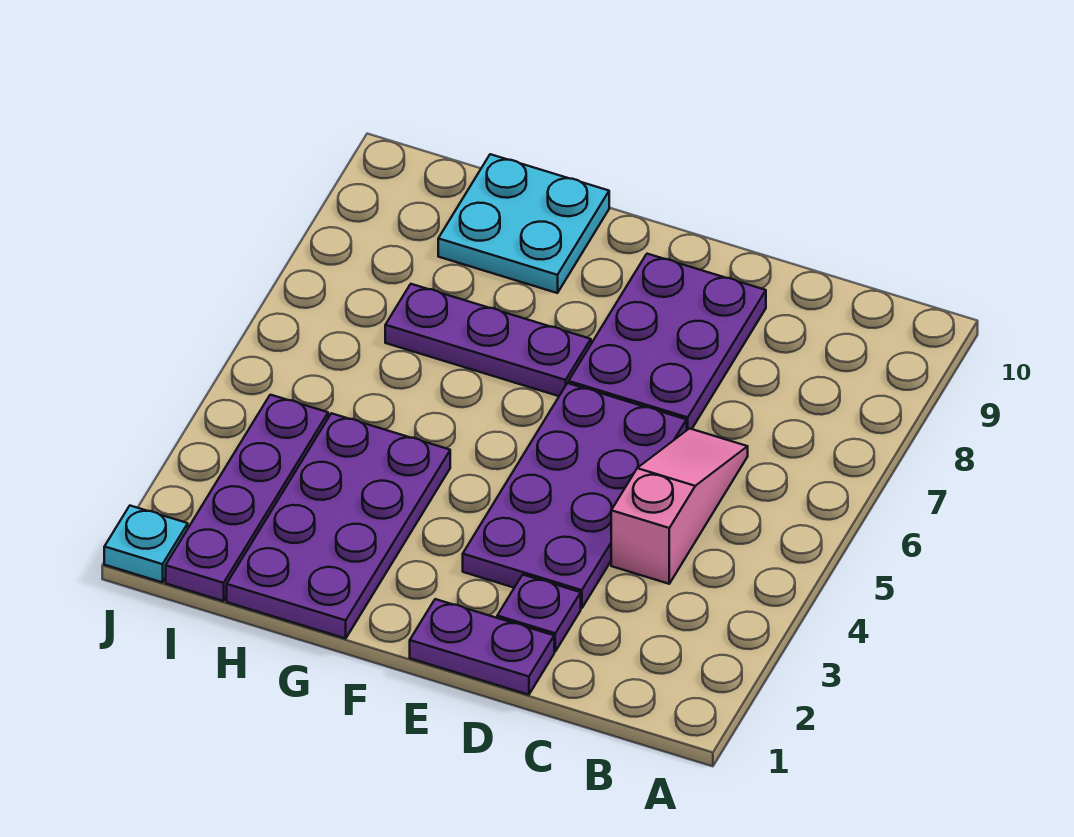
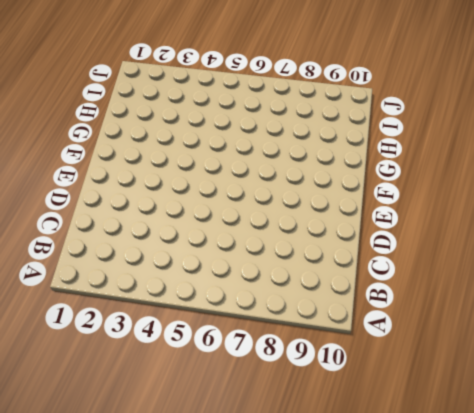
none -> pink 1x3 slope [611,428,748,584]
none -> purple 1x2 plate [410,599,554,695]

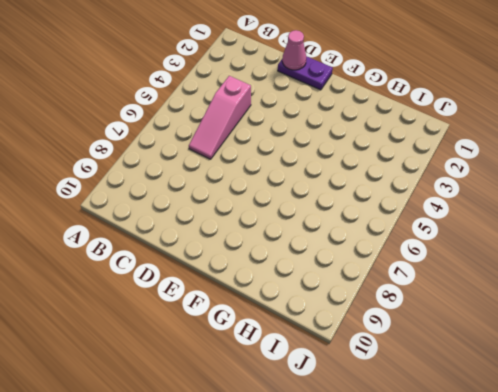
pink 1x1 cone [282,30,306,70] -> none
none -> purple 1x1 plate [497,575,581,651]
none -> purple 2x4 plate [463,383,687,608]

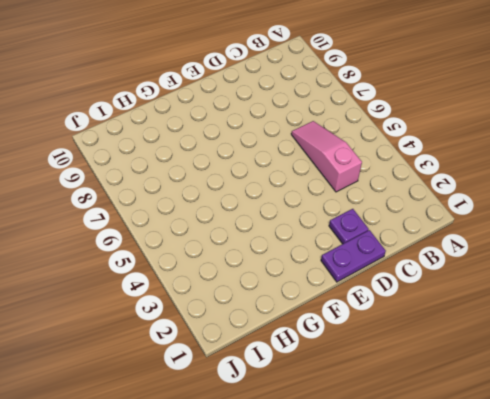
none -> purple 2x4 plate [463,383,687,608]
none -> purple 2x3 plate [569,254,766,430]

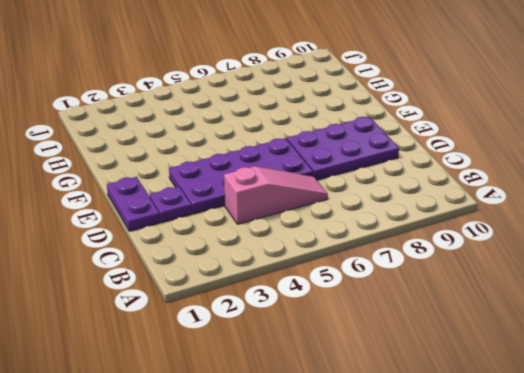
none -> purple 1x3 plate [385,284,591,396]
none -> purple 2x4 plate [227,413,450,639]

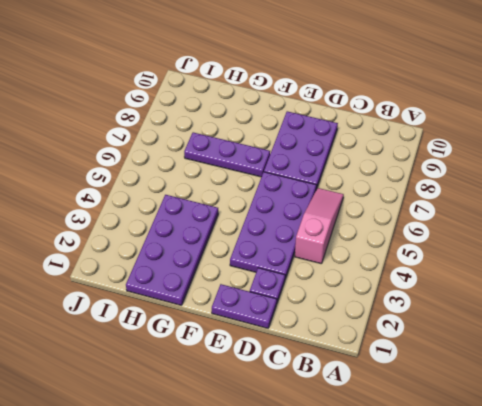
none -> cyan 2x2 plate [438,154,609,293]
none -> purple 1x4 plate [166,395,328,601]

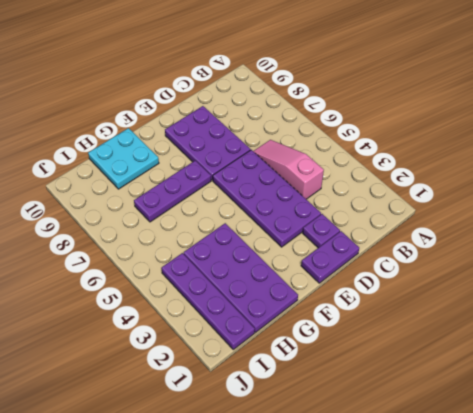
none -> cyan 1x1 plate [104,506,188,582]

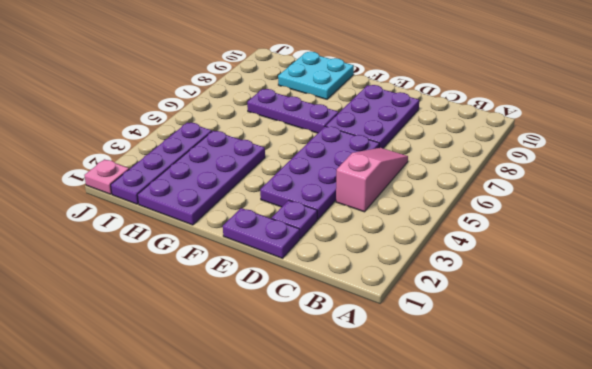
pink 1x1 plate [84,159,129,194] -> cyan 1x1 plate [104,506,188,582]

